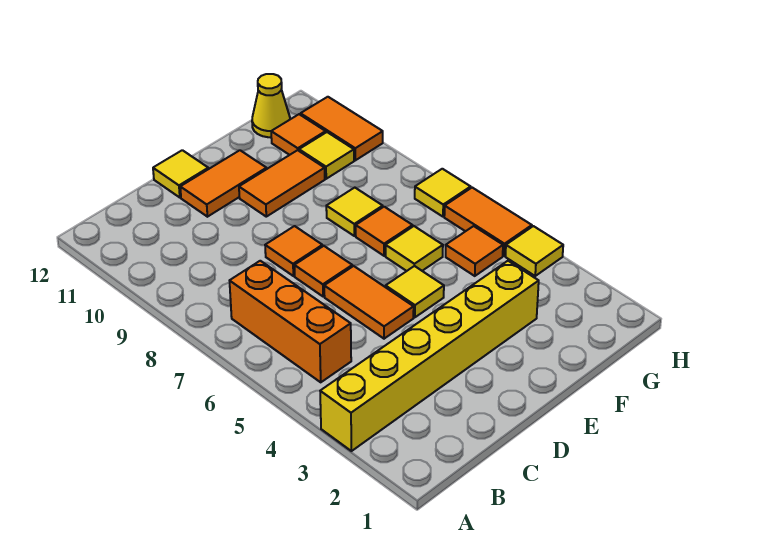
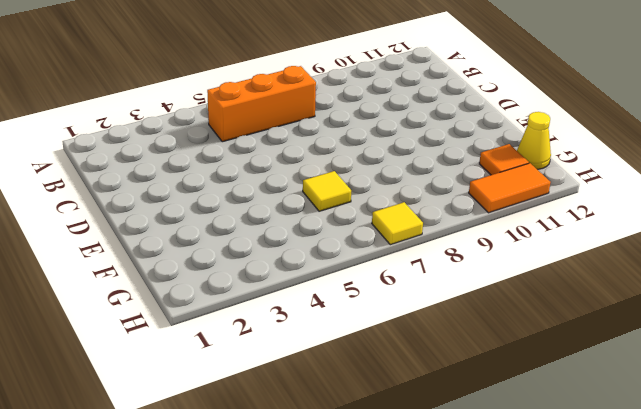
none -> yellow 1x6 brick [320,261,539,451]
none -> orange 1x2 tile [324,266,414,339]
none -> orange 1x1 tile [294,246,352,297]

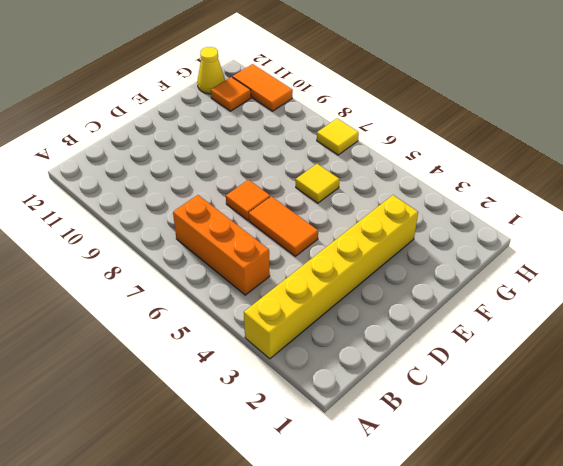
none -> orange 1x1 tile [265,226,323,276]
none -> orange 1x2 tile [180,150,267,217]
none -> yellow 1x1 tile [153,150,208,198]

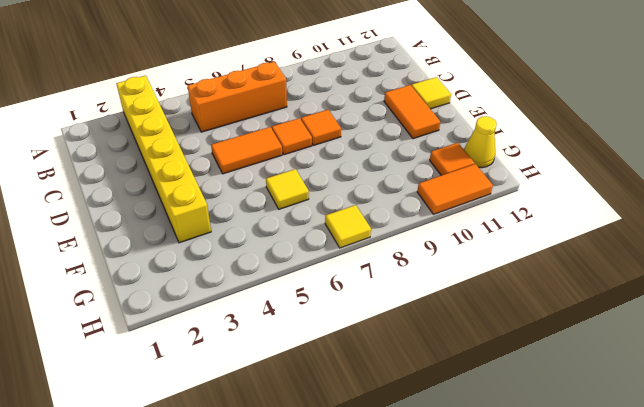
none -> yellow 1x1 tile [386,266,444,317]
none -> orange 1x2 tile [239,150,325,217]
none -> orange 1x1 tile [356,207,413,256]

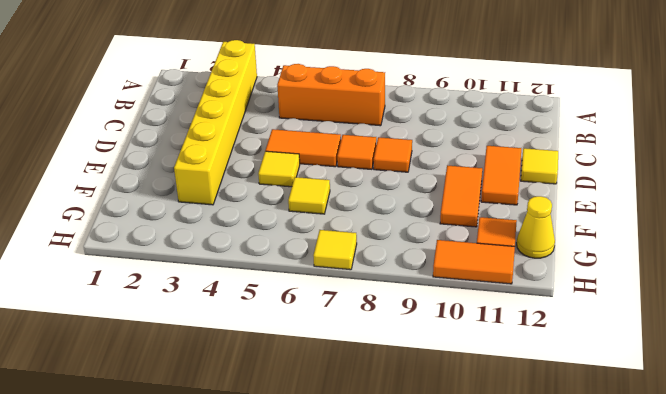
none -> orange 1x1 tile [356,207,413,256]
none -> yellow 1x1 tile [326,188,383,236]
none -> orange 1x1 tile [446,226,503,276]

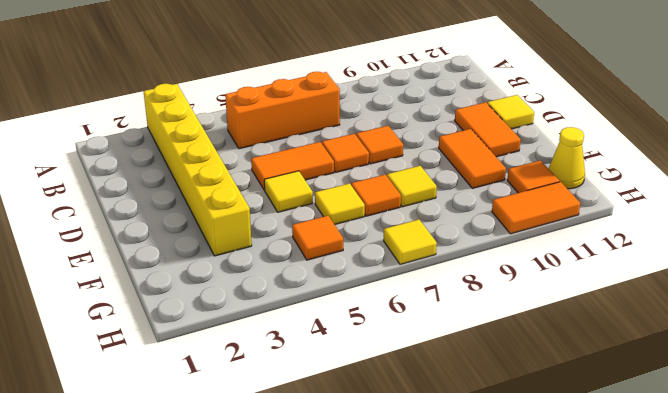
none -> yellow 1x1 tile [299,132,354,179]
none -> yellow 1x1 tile [505,226,563,276]
none -> orange 1x2 tile [444,188,532,256]

